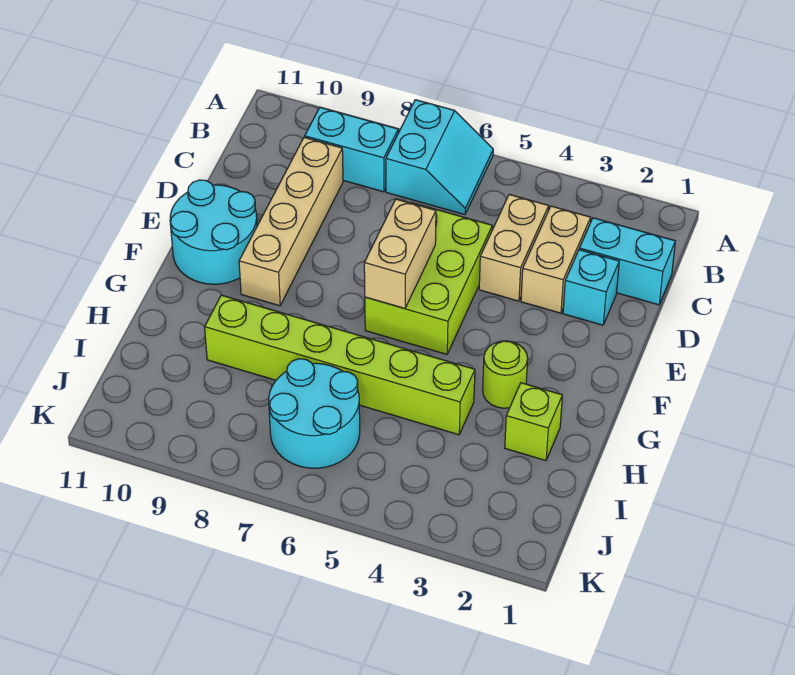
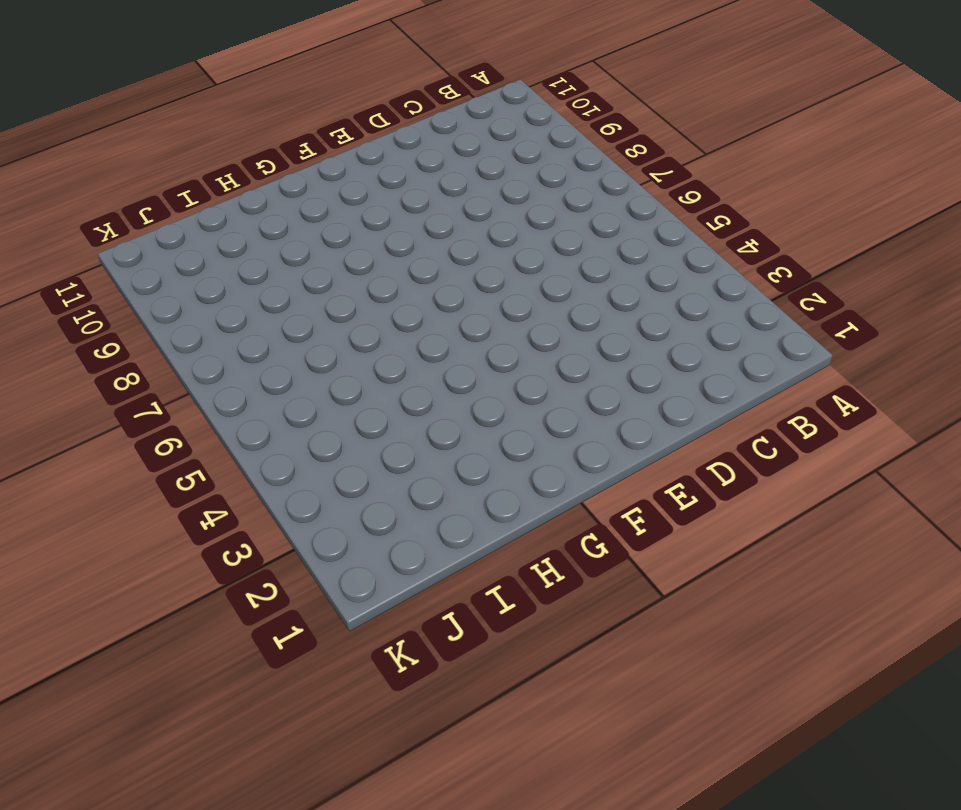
none -> cyan 2x2 slope [386,100,493,215]
none -> cyan 1x2 brick [305,108,398,192]
none -> cyan 1x2 brick [579,218,675,305]

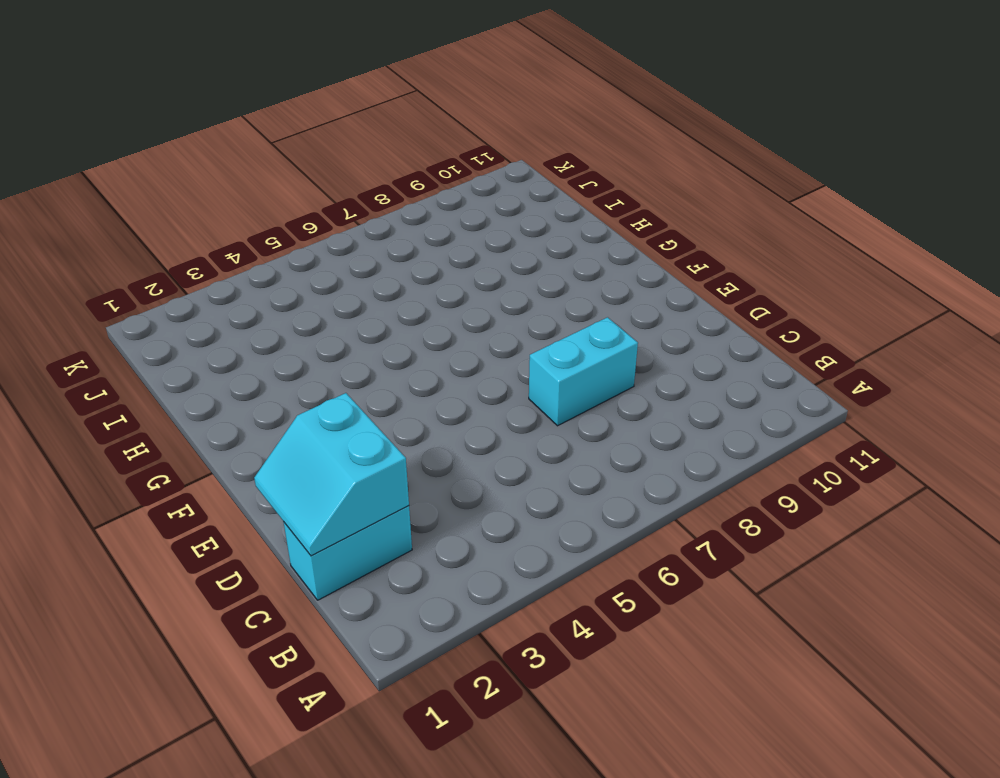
cyan 2x2 slope [254,393,409,556] -> cyan 2x2 slope moved to [386,100,493,215]
cyan 1x2 brick [529,317,638,426] -> cyan 1x2 brick moved to [305,108,398,192]
none -> tan 1x2 brick [521,206,591,313]
none -> tan 1x2 brick [479,195,549,301]
none -> tan 1x4 brick [239,137,343,306]

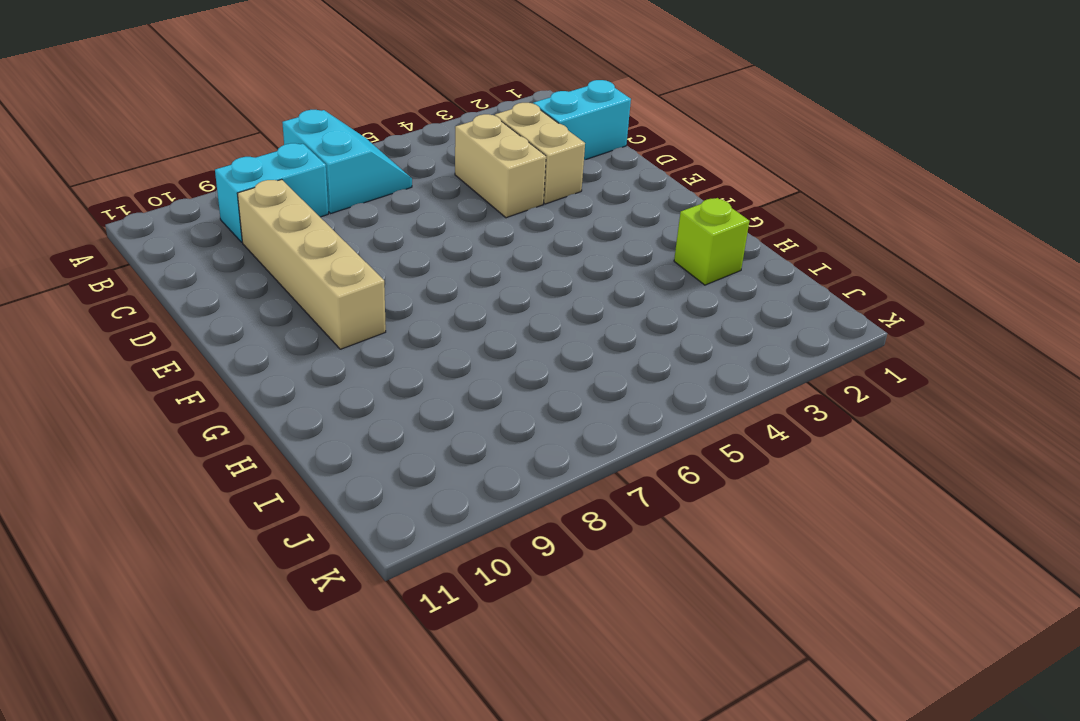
none -> cyan 1x1 brick [563,250,619,325]
none -> lime 2x3 brick [365,203,492,354]
none -> cyan 2x2 round brick [170,180,257,284]

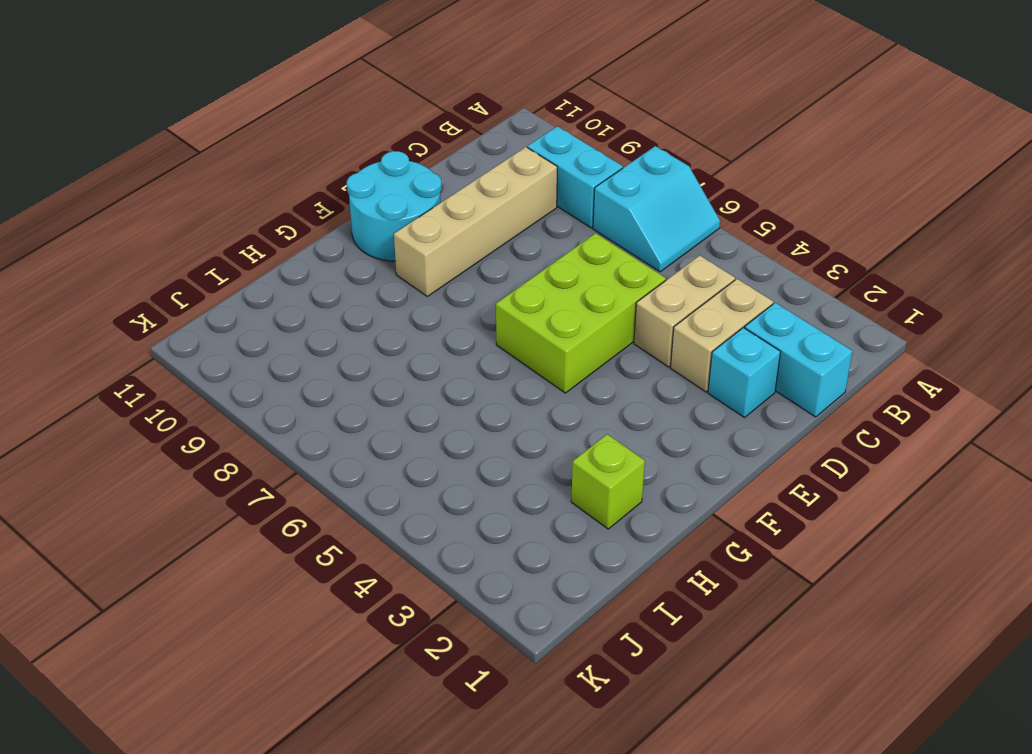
none -> lime 1x1 round brick [483,341,528,408]
none -> lime 1x6 brick [205,295,475,435]
none -> cyan 2x2 round brick [269,359,360,468]

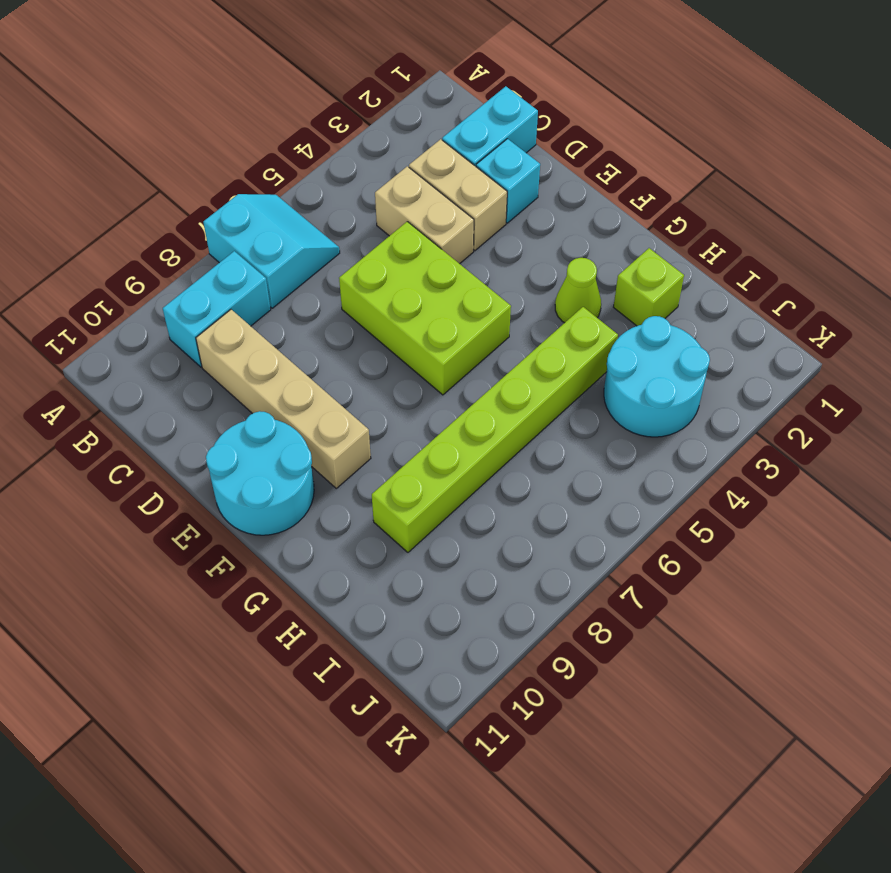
lime 1x1 cone [555,258,601,323] -> lime 1x1 round brick [483,341,528,408]
cyan 2x2 round brick [604,316,710,437] -> cyan 2x2 round brick moved to [269,359,360,468]
none -> tan 1x2 brick [364,199,436,308]

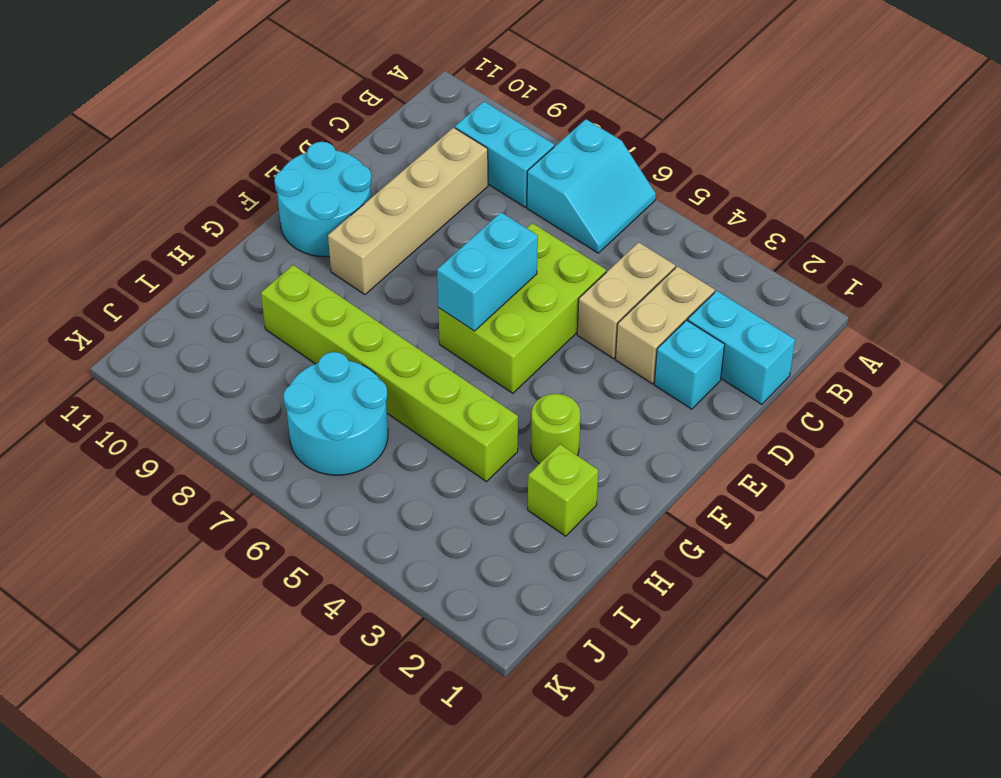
cyan 1x2 brick [437,212,538,331] -> tan 1x2 brick [364,199,436,308]

